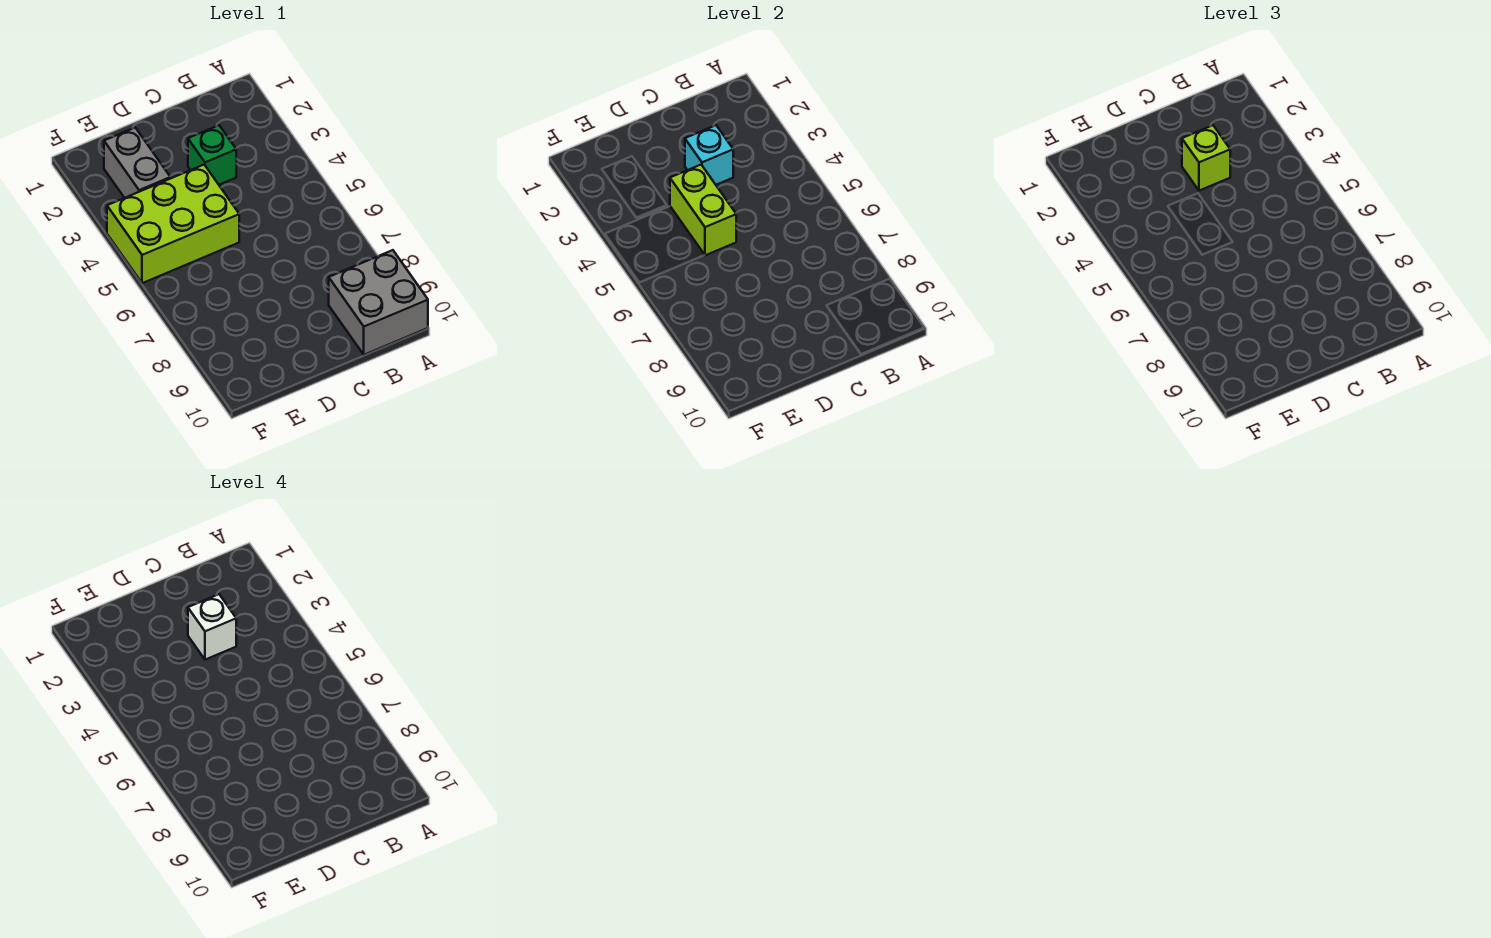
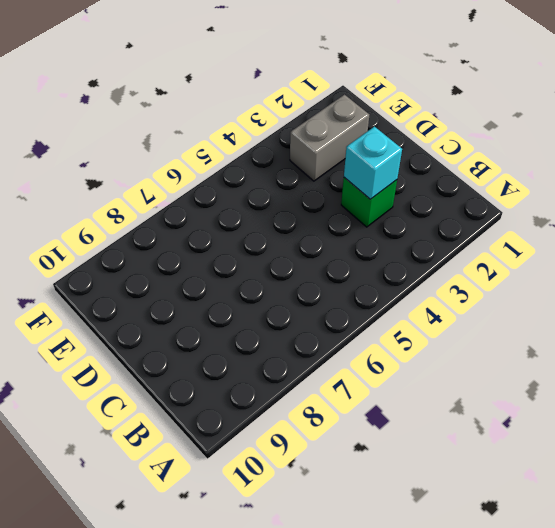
none -> grey 2x2 brick [329,250,428,355]
none -> lime 2x3 brick [107,165,239,283]

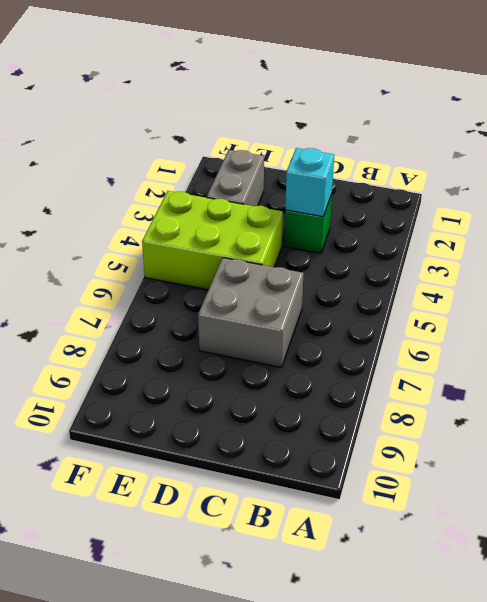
grey 2x2 brick [198,258,304,367] -> grey 2x2 brick moved to [329,250,428,355]
none -> lime 1x2 brick [670,165,736,255]
none -> lime 1x1 brick [1182,125,1230,191]

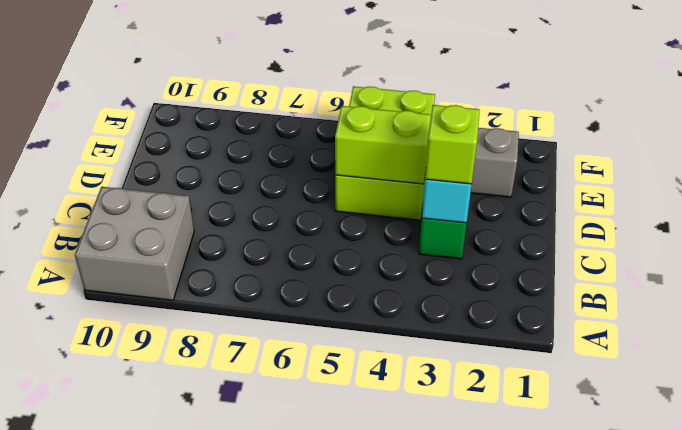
none -> white 1x1 brick [188,594,236,660]

